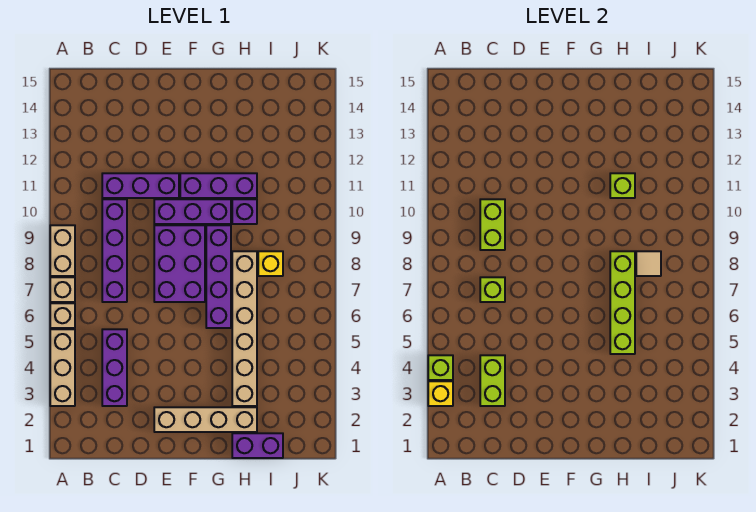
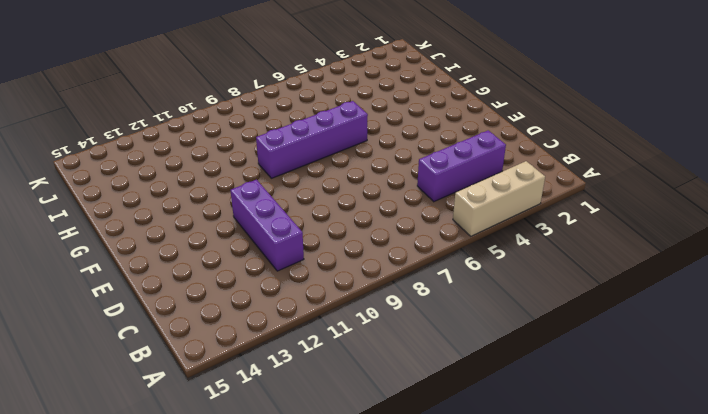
none -> tan 1x1 brick [50,303,75,328]
none -> tan 1x1 brick [50,277,75,302]
none -> tan 1x2 brick [50,225,75,276]

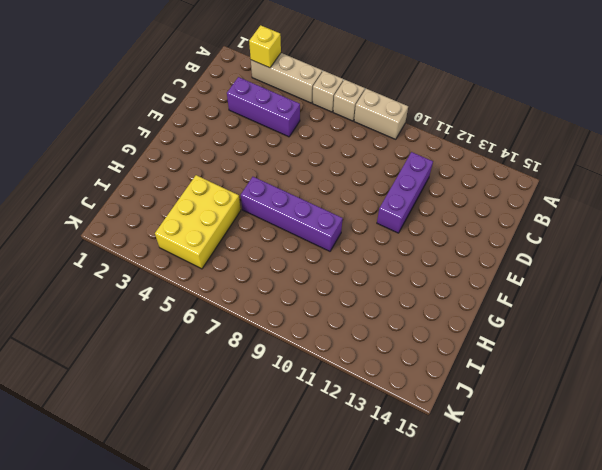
yellow 2x3 brick [155,175,241,269] -> tan 1x6 brick [232,251,257,406]
none -> purple 1x4 brick [102,199,127,302]
none -> tan 1x4 brick [154,407,257,432]
none -> purple 2x3 brick [154,225,205,302]

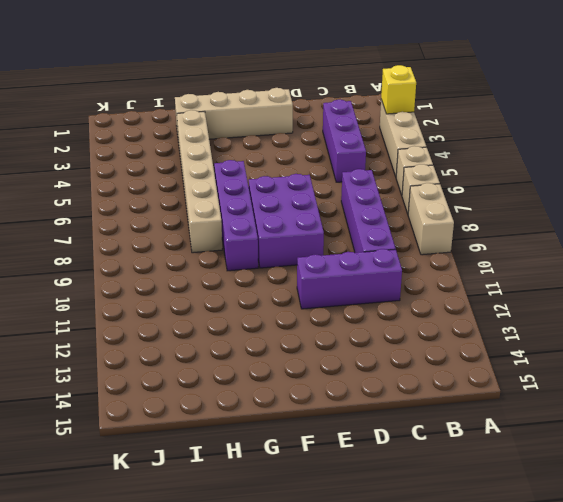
none -> purple 1x3 brick [154,199,231,224]
none -> purple 1x3 brick [180,173,257,198]
none -> purple 1x2 brick [232,433,283,458]

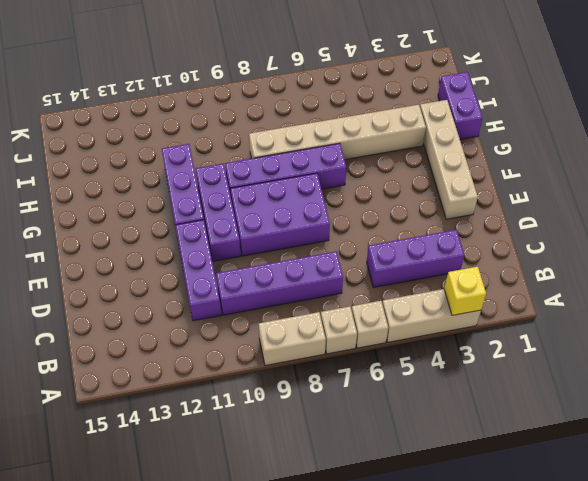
none -> purple 1x1 brick [232,199,257,224]
none -> yellow 1x1 brick [258,251,283,276]
none -> lime 1x1 brick [428,355,453,380]

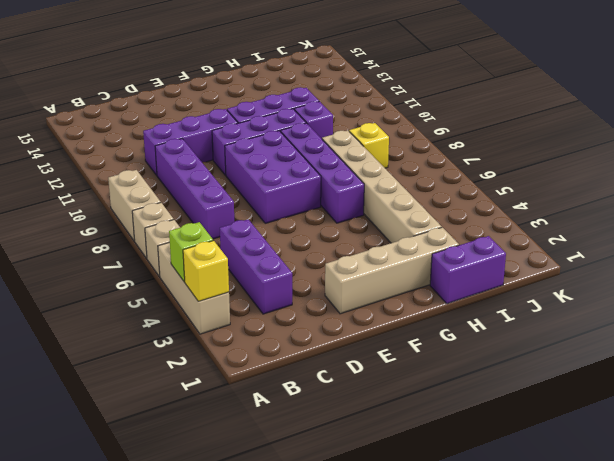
none -> lime 1x2 brick [480,355,505,406]
none -> lime 1x1 brick [480,277,505,302]
none -> lime 1x2 brick [480,199,505,250]

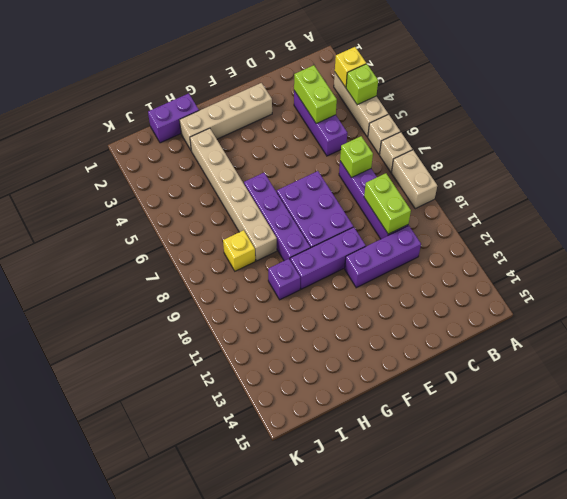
none -> purple 1x3 brick [180,173,257,198]
none -> lime 1x4 brick [610,251,635,354]
none -> lime 1x1 brick [610,173,635,198]

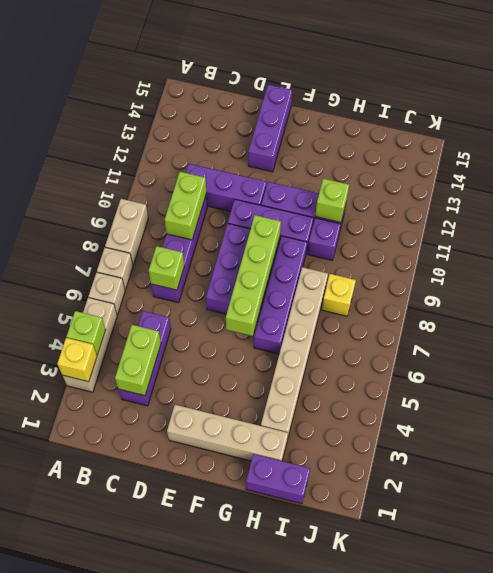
purple 1x3 brick [248,85,292,172] -> none
lime 1x4 brick [226,215,281,336] -> lime 1x4 brick moved to [610,251,635,354]
none -> tan 1x1 tile [636,251,661,276]

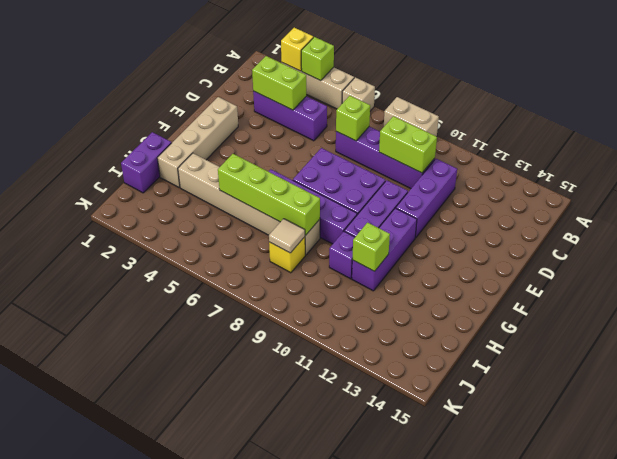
none -> tan 1x1 brick [50,277,75,302]

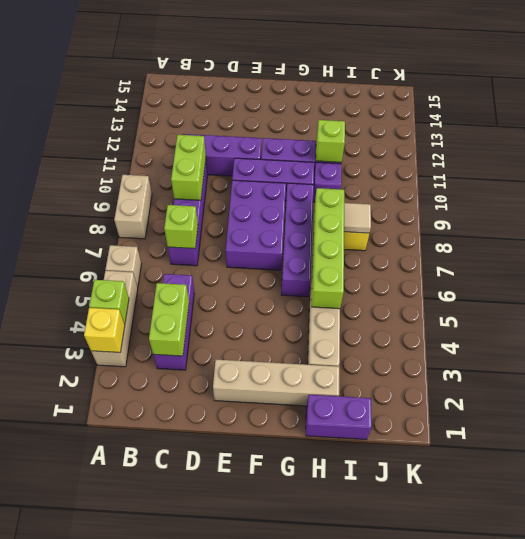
none -> tan 1x1 brick [50,277,75,302]

